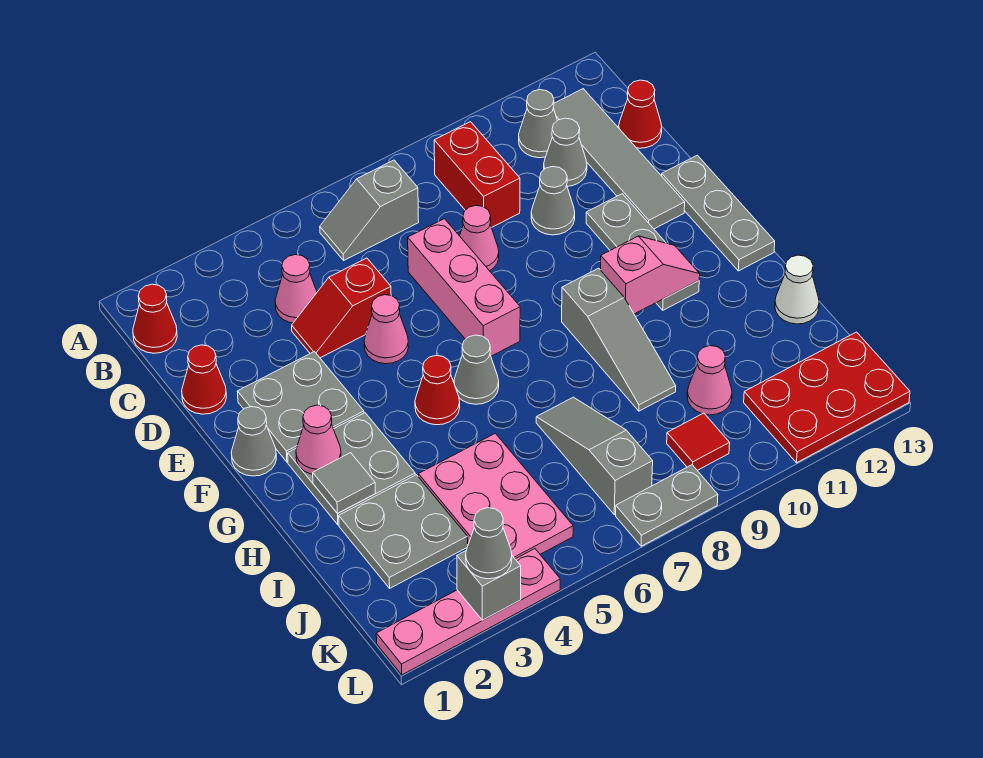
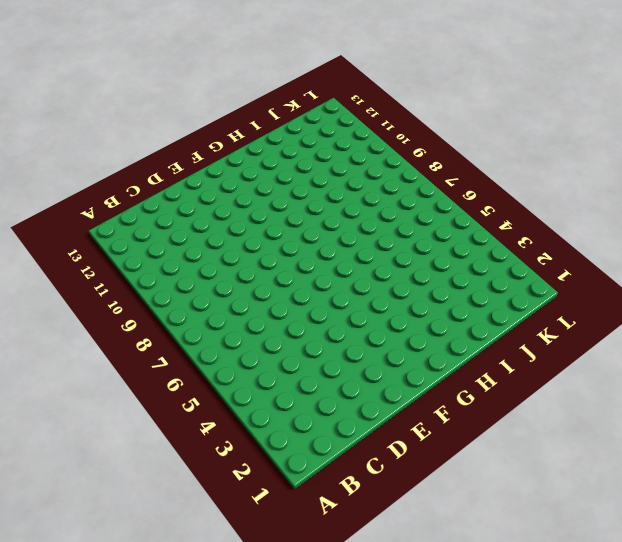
none -> red 1x1 cone [133,284,177,353]
none -> grey 1x2 slope [320,160,419,260]
none -> red 1x2 brick [434,122,520,227]
none -> grey 1x1 cone [519,90,557,158]

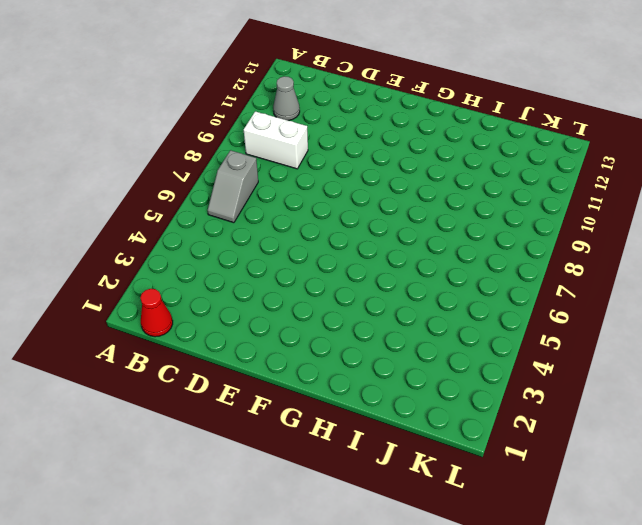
white 1x2 brick [244,111,308,169] -> red 1x2 brick [434,122,520,227]
none -> grey 1x4 tile [553,89,685,229]
none -> pink 1x1 cone [275,255,317,323]
none -> grey 1x1 cone [544,118,587,186]
none -> red 1x1 cone [619,80,662,148]

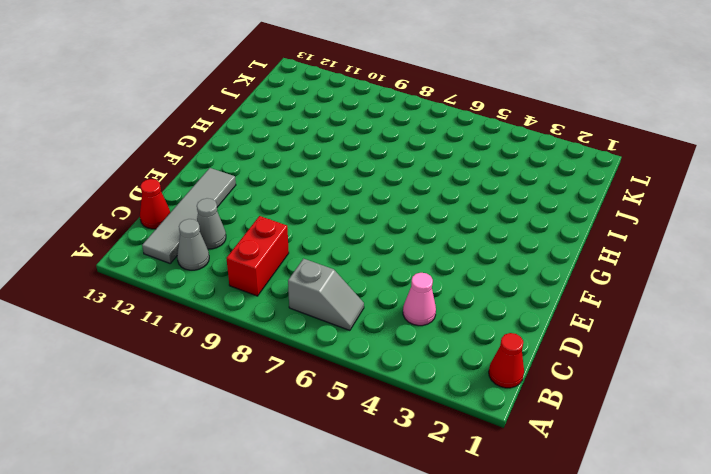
none -> red 1x1 cone [182,345,226,414]
none -> red 1x2 slope [292,258,391,358]
none -> pink 1x3 brick [408,219,520,356]
none -> pink 1x1 cone [460,205,499,271]

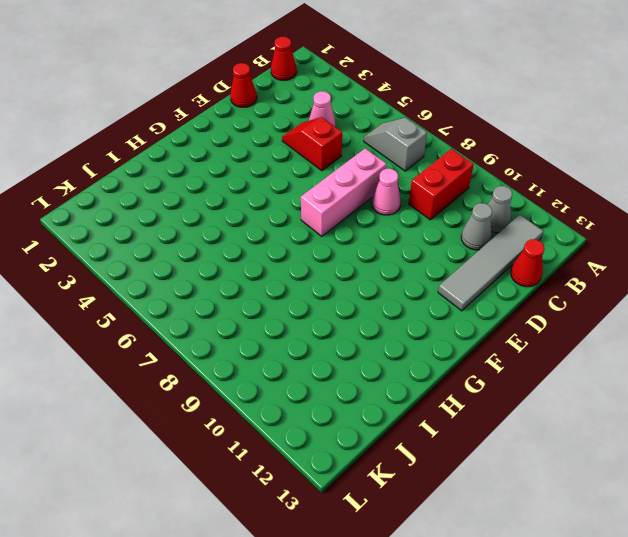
none -> grey 1x1 cone [531,167,575,235]
none -> grey 2x2 plate [237,352,364,462]
none -> pink 1x1 cone [364,295,408,364]
none -> grey 1x3 plate [586,194,699,310]

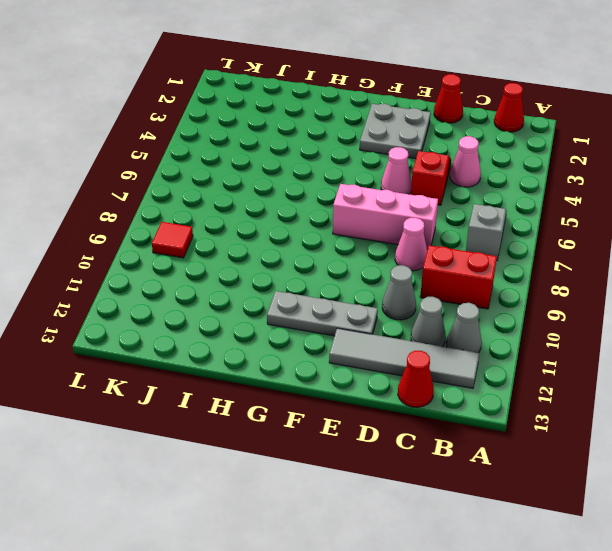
none -> grey 1x3 plate [662,155,775,271]
none -> grey 1x1 cone [231,407,276,476]
none -> grey 2x2 plate [288,413,415,525]
none -> red 1x1 cone [415,355,460,425]

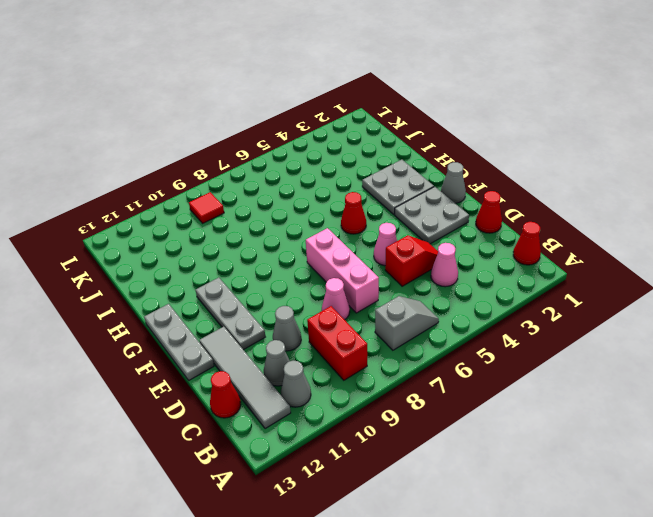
none -> grey 1x1 cone [454,335,499,404]
none -> grey 1x3 slope [562,268,676,411]
none -> grey 2x2 plate [339,475,468,588]
none -> pink 2x3 plate [418,433,573,559]

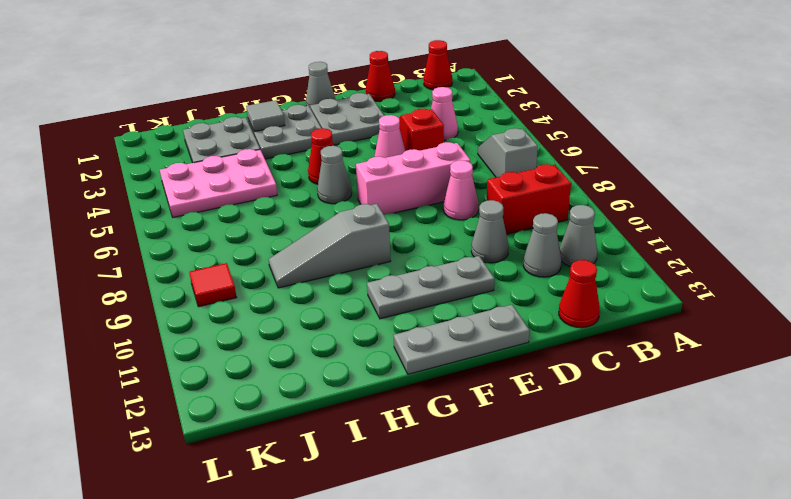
none -> grey 1x4 tile [553,89,685,229]
none -> grey 1x3 slope [536,397,653,515]
none -> white 1x1 cone [775,255,819,324]
none -> pink 1x1 cone [687,346,732,415]

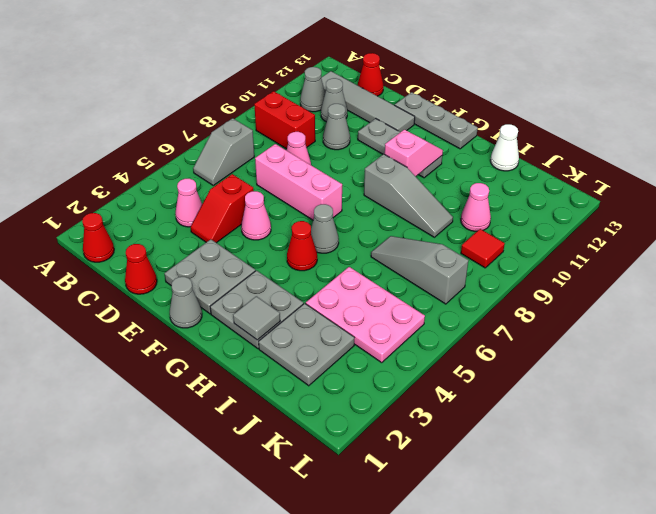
none -> red 2x3 plate [744,332,910,463]
none -> pink 1x4 plate [376,549,560,675]
none -> grey 1x2 plate [616,465,718,546]
none -> pink 1x1 cone [296,405,341,474]

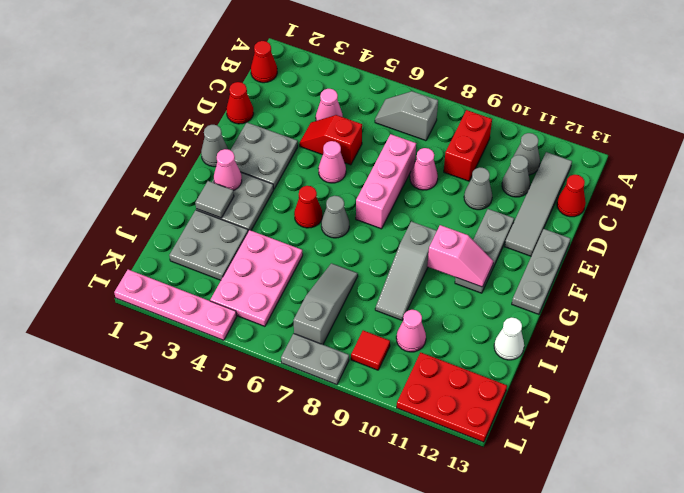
none -> grey 1x1 brick [457,551,521,620]
none -> grey 1x1 cone [466,508,512,579]

